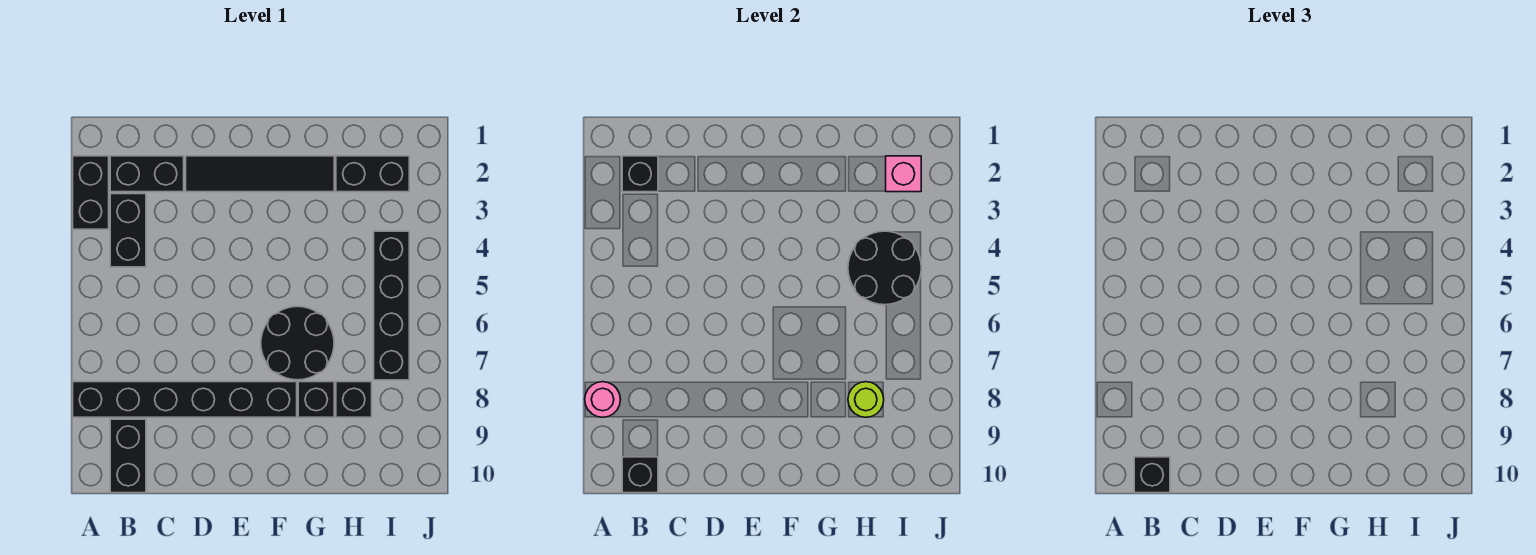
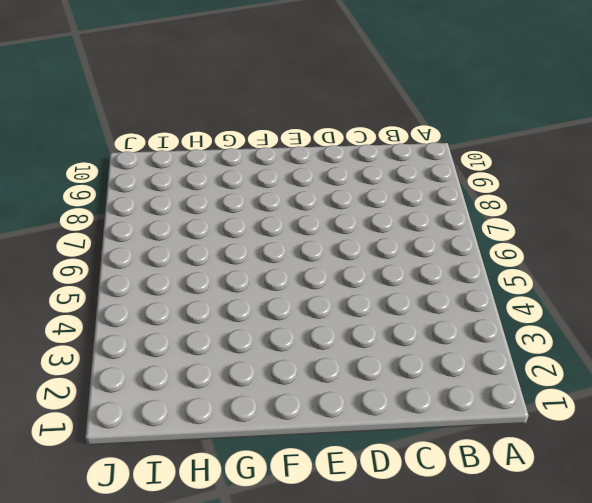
none -> black 1x2 brick [73,156,109,229]
none -> black 1x6 brick [73,382,297,417]
none -> black 1x2 brick [110,156,184,192]

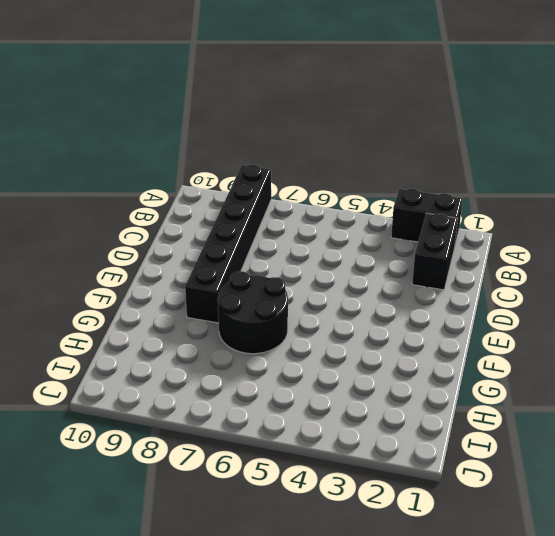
none -> black 1x2 brick [110,194,146,267]
none -> black 1x2 brick [110,419,146,493]
none -> black 1x4 tile [186,156,334,192]

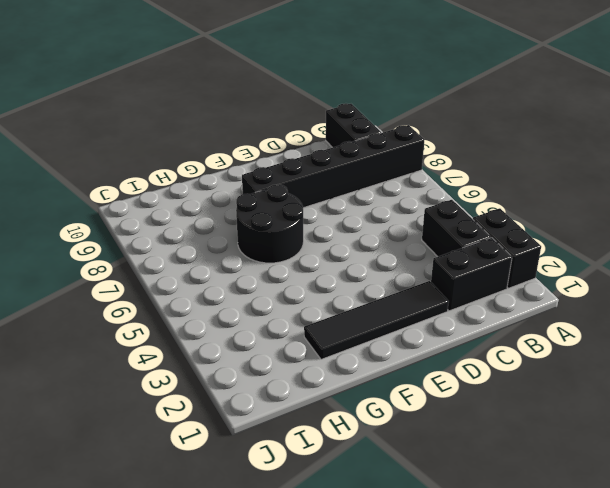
none -> black 1x1 brick [298,382,334,417]
none -> black 1x2 brick [336,156,409,192]
none -> black 1x1 brick [336,382,372,417]

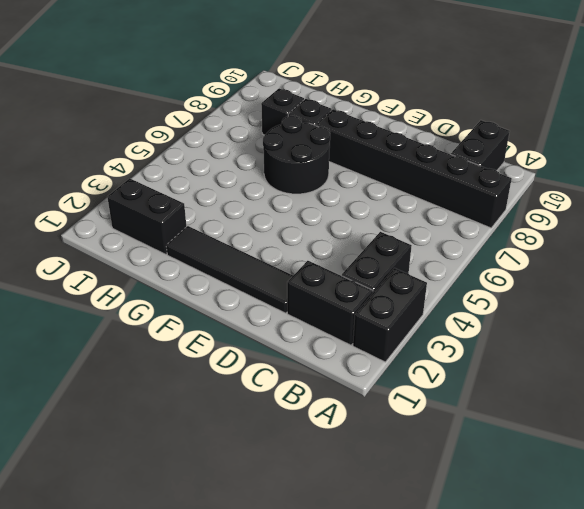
none -> black 1x4 brick [374,231,409,380]
none -> pink 1x1 round brick [585,382,620,417]
none -> black 1x1 brick [622,156,658,192]

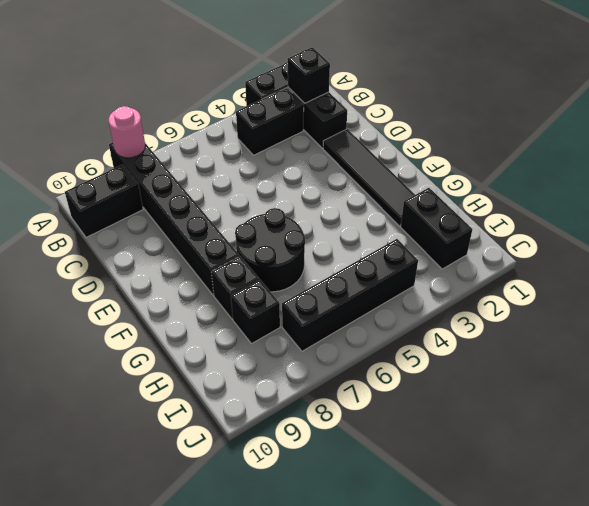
none -> black 1x1 brick [622,457,658,493]
none -> black 2x2 round brick [848,231,921,305]
none -> lime 1x1 round brick [848,382,884,417]

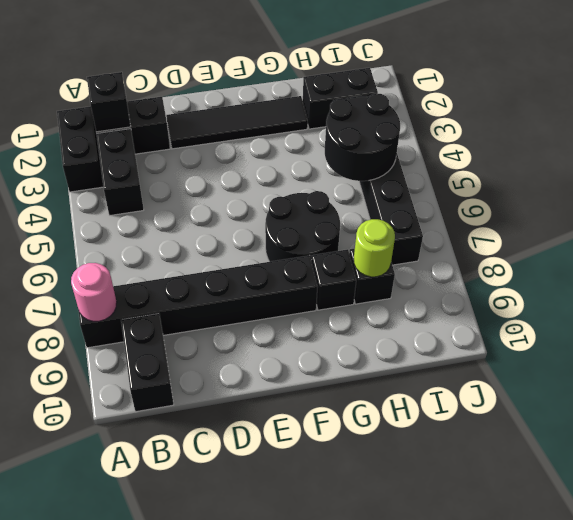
none -> black 1x1 brick [622,457,658,493]
none -> pink 1x1 brick [886,156,921,192]
none -> black 1x1 brick [1134,457,1170,493]

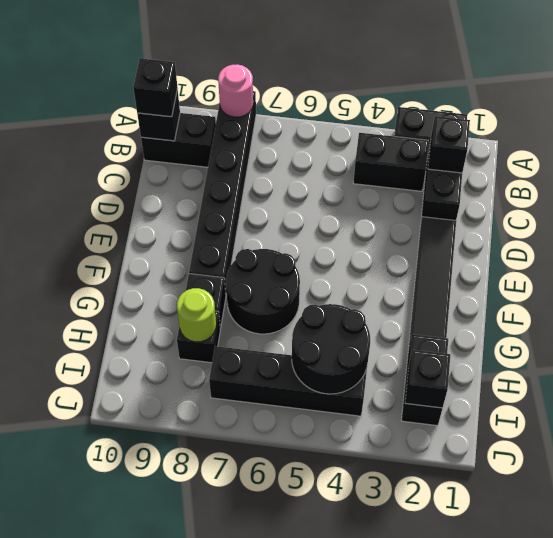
black 1x1 brick [405,350,450,408] -> pink 1x1 brick [886,156,921,192]

